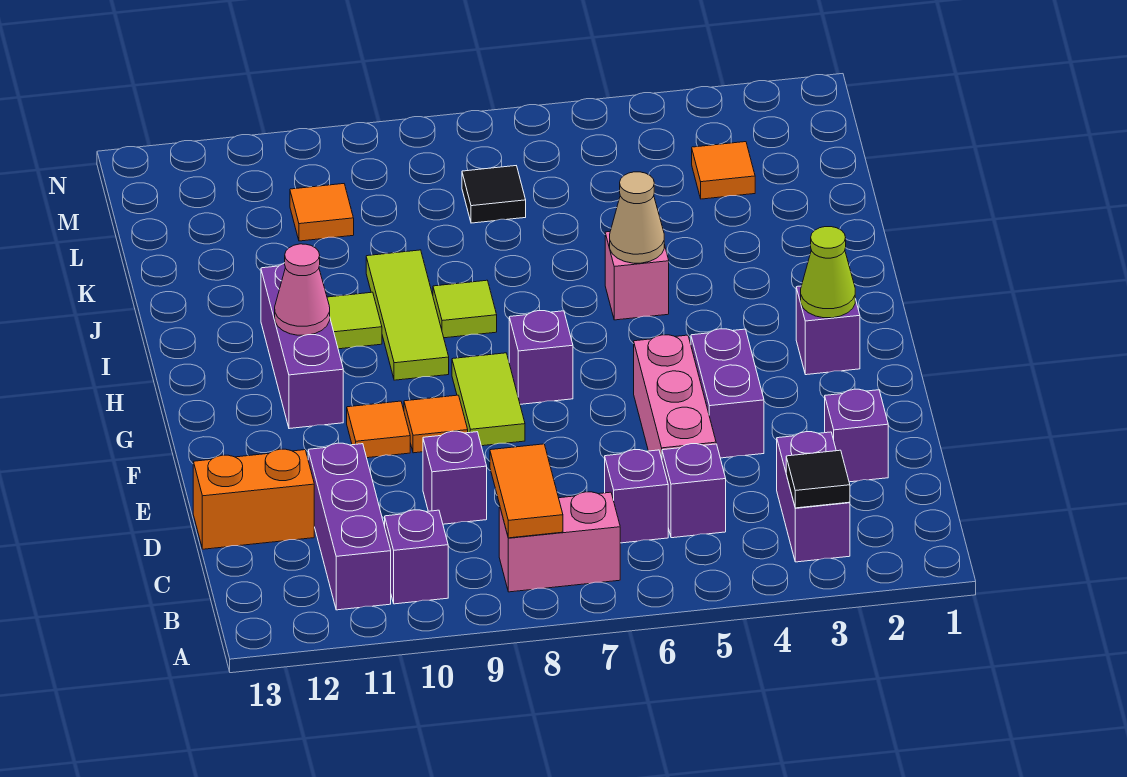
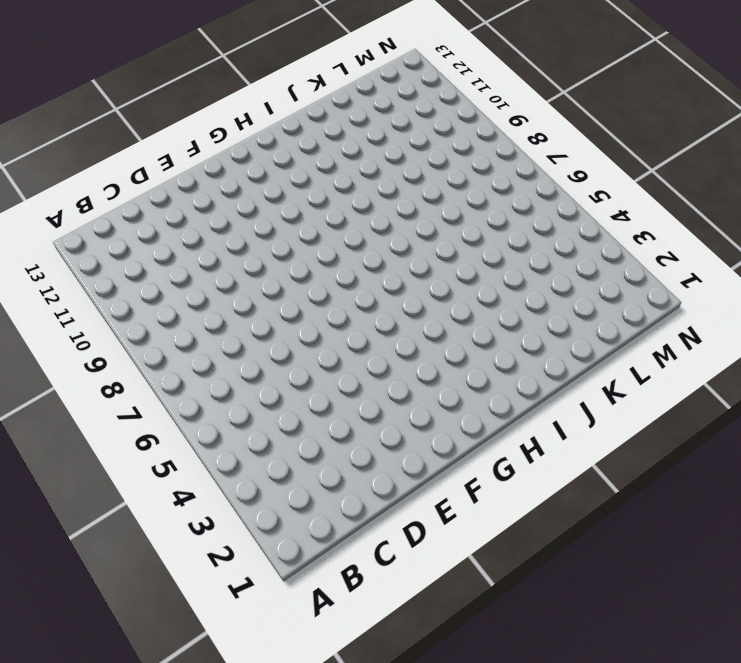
none -> purple 1x2 brick [777,432,850,562]
none -> pink 1x2 brick [499,492,620,592]
none -> purple 1x1 brick [385,510,448,604]

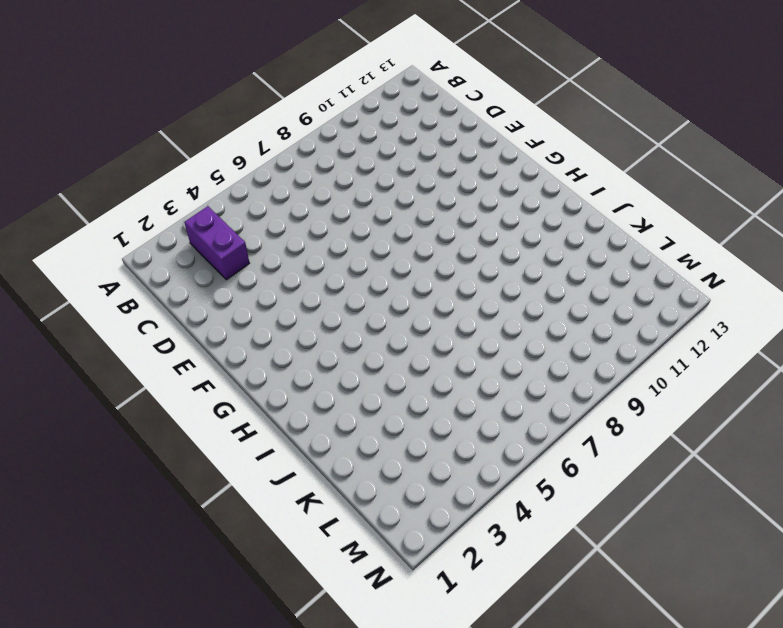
none -> pink 1x2 brick [499,492,620,592]
none -> purple 1x1 brick [385,510,448,604]
none -> purple 1x3 brick [308,443,391,610]

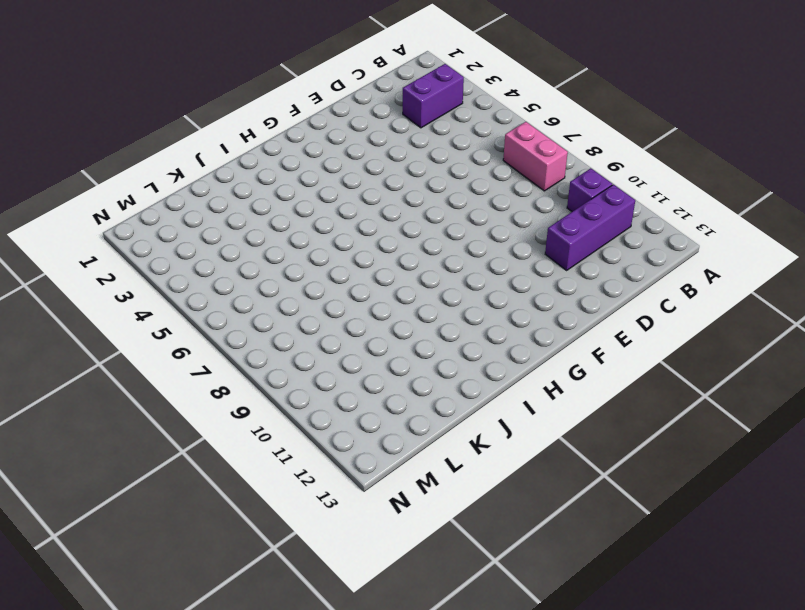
none -> purple 1x1 brick [662,444,726,538]
none -> purple 1x1 brick [605,450,668,543]
none -> purple 1x1 brick [825,389,888,482]

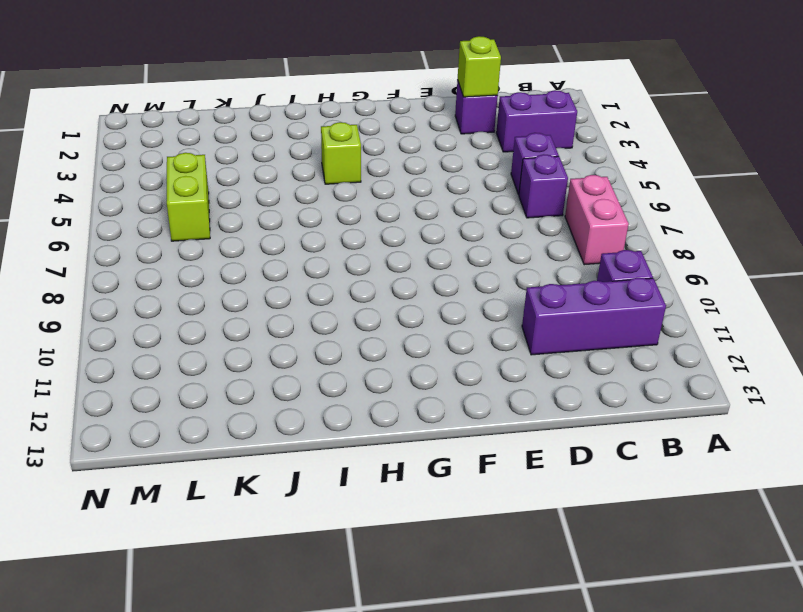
lime 1x1 brick [458,36,501,97] -> none
lime 1x1 brick [321,122,361,184] -> none
lime 1x2 brick [167,153,210,241] -> none
none -> pink 1x3 brick [634,335,716,458]
none -> purple 1x1 brick [423,431,487,524]
none -> orange 1x2 brick [193,449,314,549]

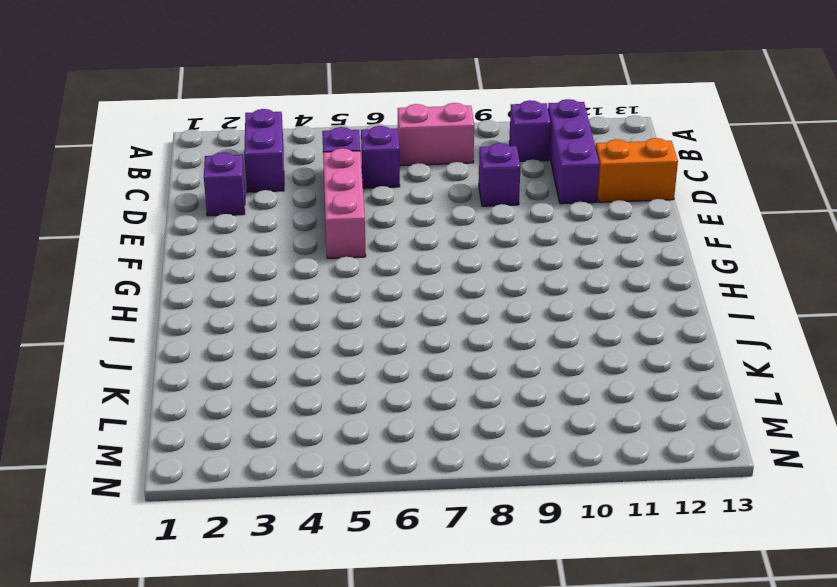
none -> purple 1x2 brick [691,329,764,458]
none -> lime 1x2 tile [452,353,525,446]
none -> orange 1x1 tile [404,395,468,453]

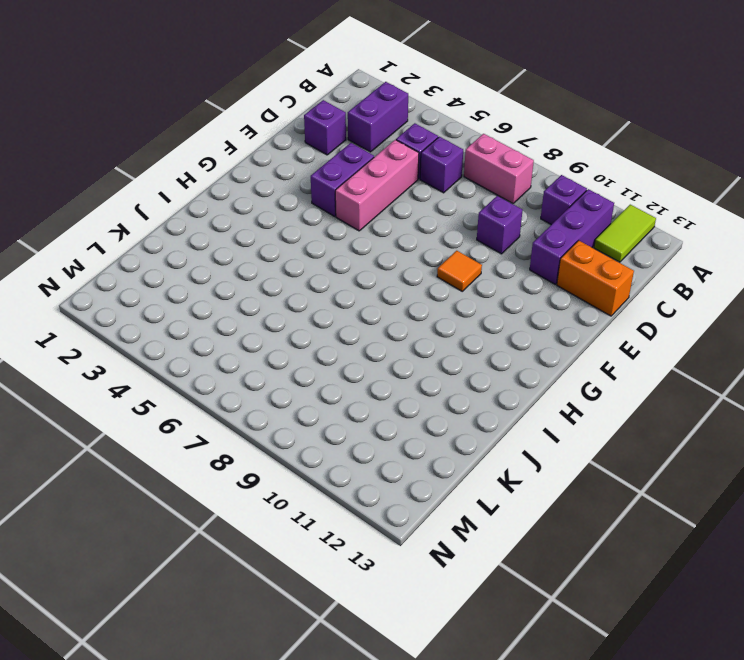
lime 1x2 tile [594,205,656,262] -> lime 1x2 tile moved to [452,353,525,446]
none -> orange 1x1 tile [347,401,410,458]
none -> purple 1x1 brick [796,286,860,375]
none -> purple 1x1 brick [509,311,573,404]

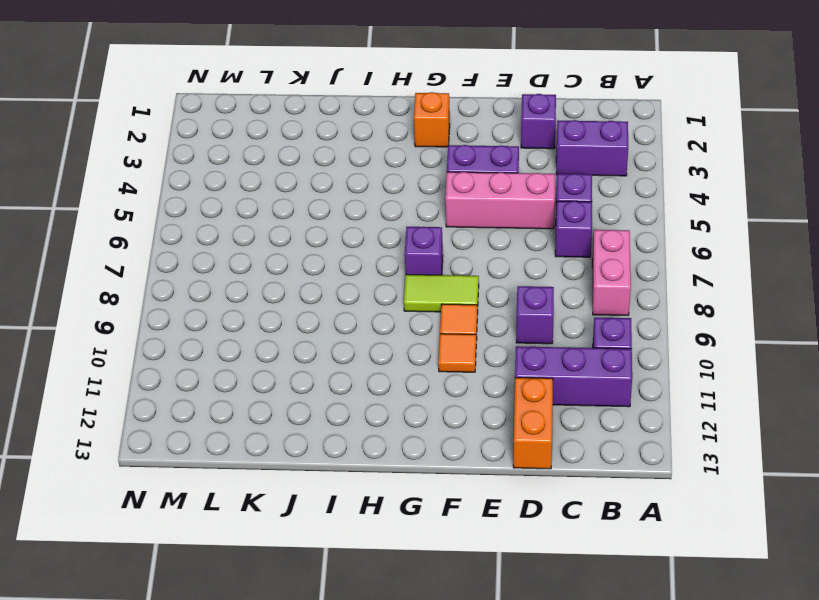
orange 1x1 brick [414,92,450,147] -> purple 1x1 brick [796,286,860,375]
none -> purple 1x3 brick [261,263,343,429]
none -> lime 1x3 tile [366,250,449,380]
none -> pink 1x1 brick [605,232,669,320]

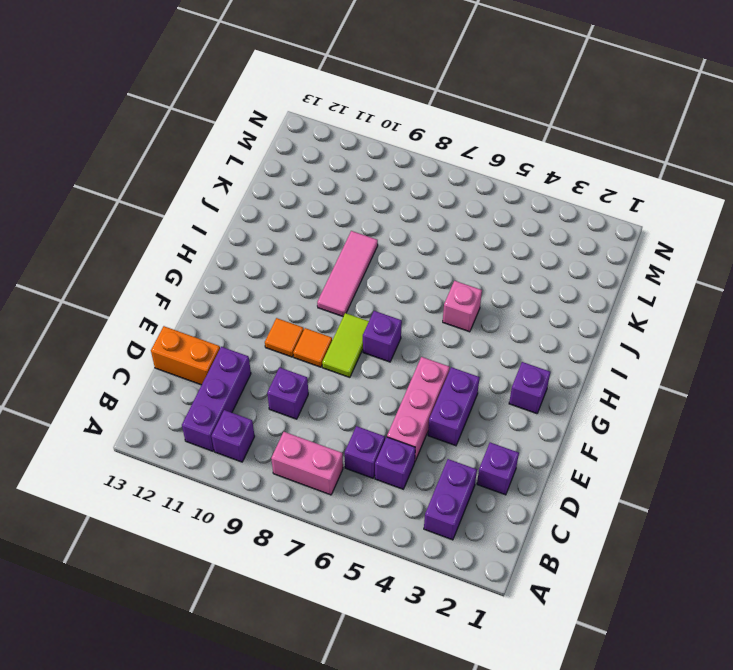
pink 1x3 tile [317,231,378,316] -> lime 1x3 tile [366,250,449,380]
none -> purple 1x3 brick [261,263,343,429]
none -> lime 1x1 tile [433,280,497,338]
none -> lime 1x1 tile [327,292,382,349]

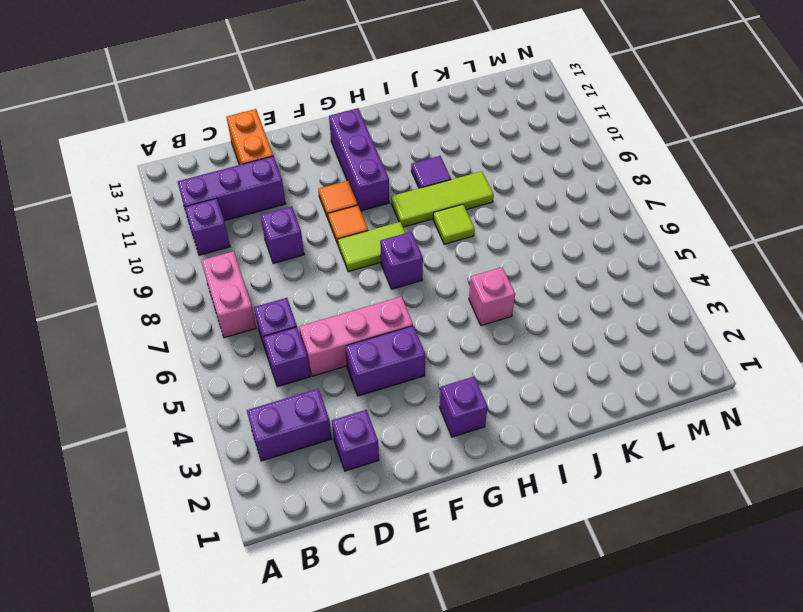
purple 1x3 brick [329,108,389,211] -> purple 1x3 brick turned to [261,263,343,429]
purple 1x1 tile [411,156,451,188] -> lime 1x1 tile [327,292,382,349]
none -> orange 1x1 tile [692,142,755,199]
none -> black 1x1 tile [462,166,526,223]
none -> orange 1x1 tile [290,184,354,241]

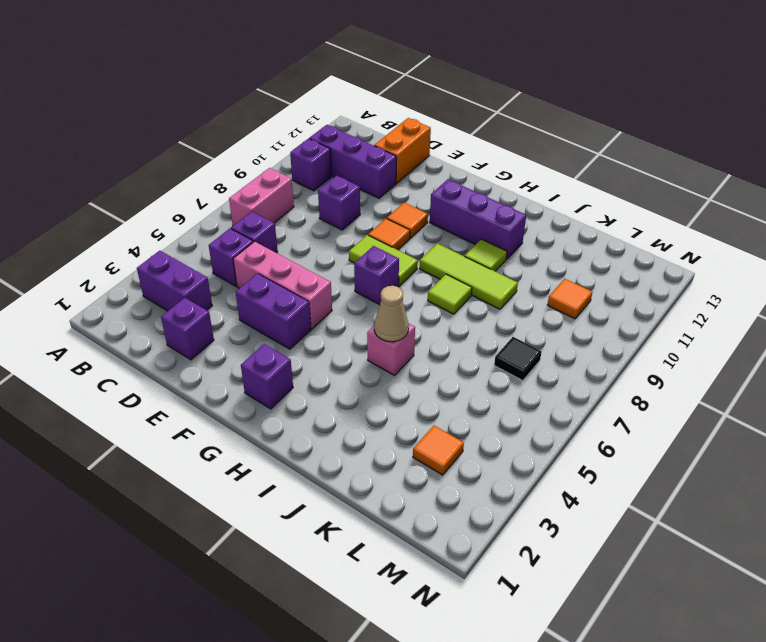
none -> black 1x1 tile [786,450,850,508]
none -> orange 1x2 tile [490,444,563,538]
none -> lime 1x1 cone [801,227,855,318]

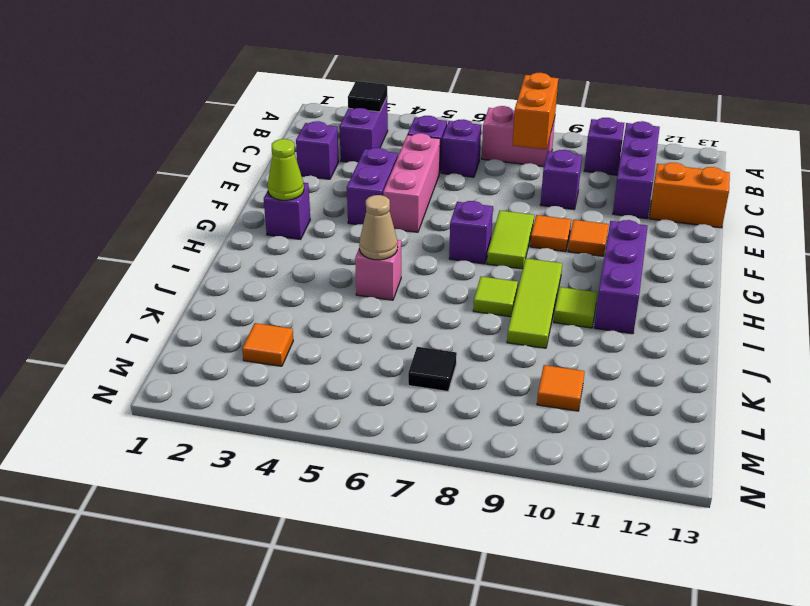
orange 1x2 brick [513,73,558,149] -> orange 1x2 tile [490,444,563,538]
none -> pink 1x1 cone [275,244,330,335]

